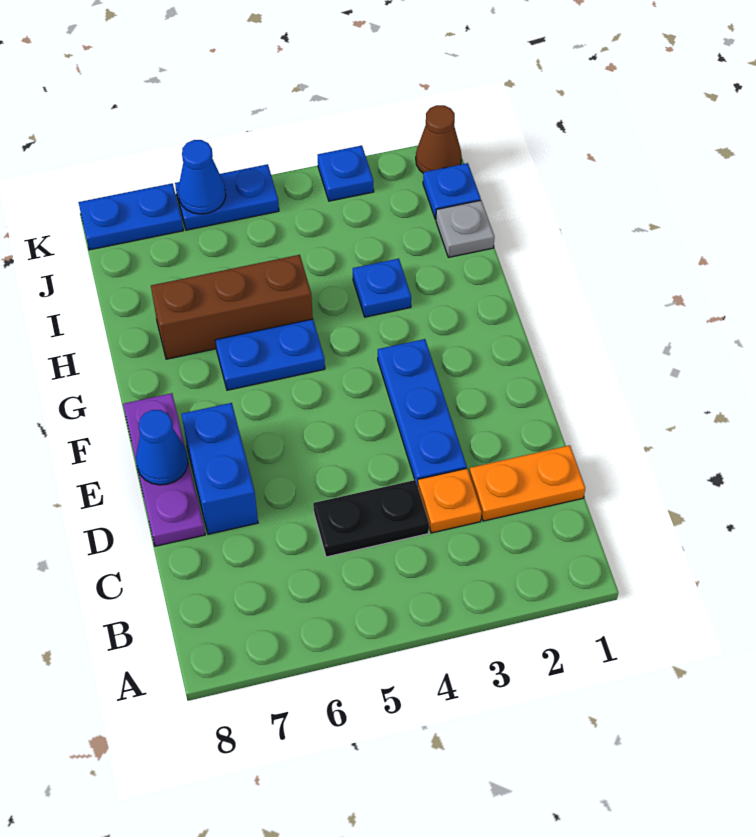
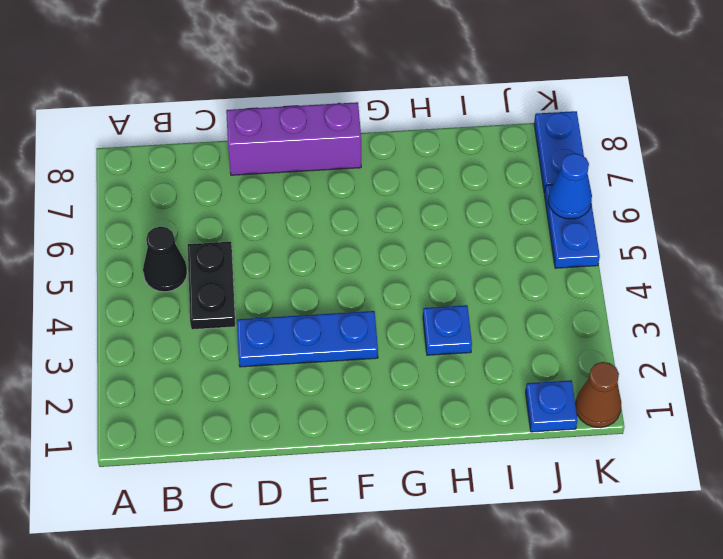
black 1x1 cone [143,227,187,292] -> none
purple 1x3 brick [226,102,361,175] -> purple 1x3 plate [123,393,205,546]
none -> orange 1x2 plate [469,445,585,521]
none -> orange 1x1 plate [418,468,482,533]
none -> blue 1x2 brick [182,403,258,534]

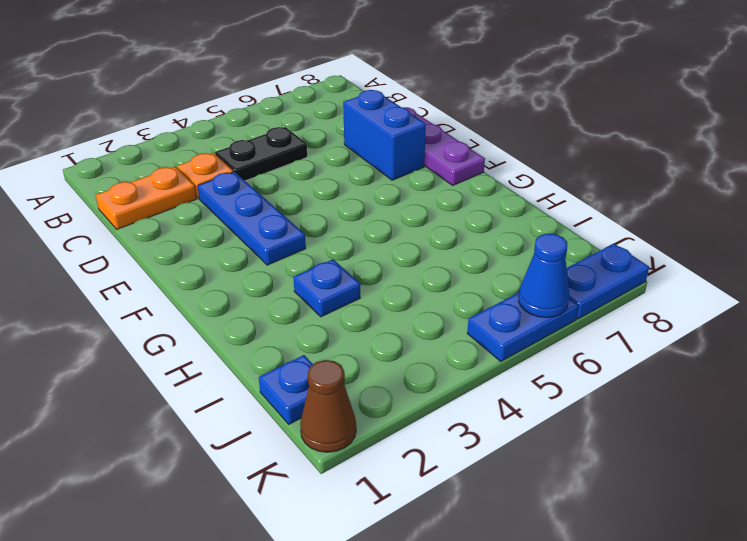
none -> blue 1x2 plate [215,319,325,390]
none -> brown 1x3 brick [151,255,313,359]
none -> grey 1x1 plate [436,200,494,257]

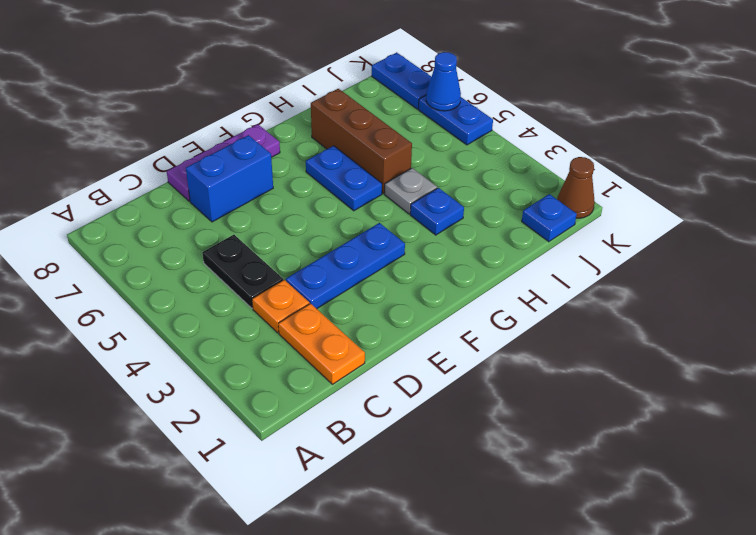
grey 1x1 plate [385,168,437,214] -> grey 1x1 plate moved to [436,200,494,257]
none -> blue 1x1 plate [318,146,374,201]
none -> blue 1x1 cone [136,410,188,485]

